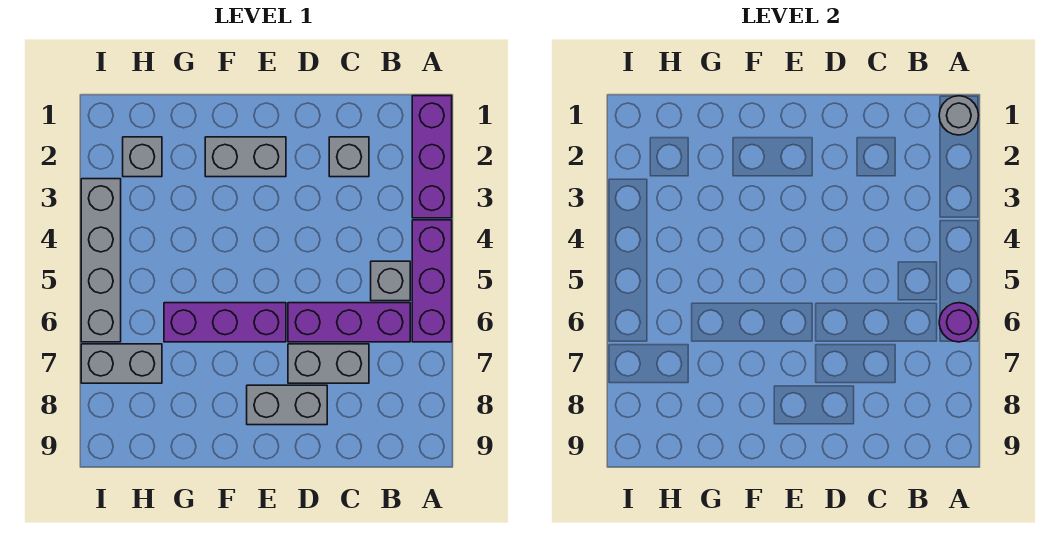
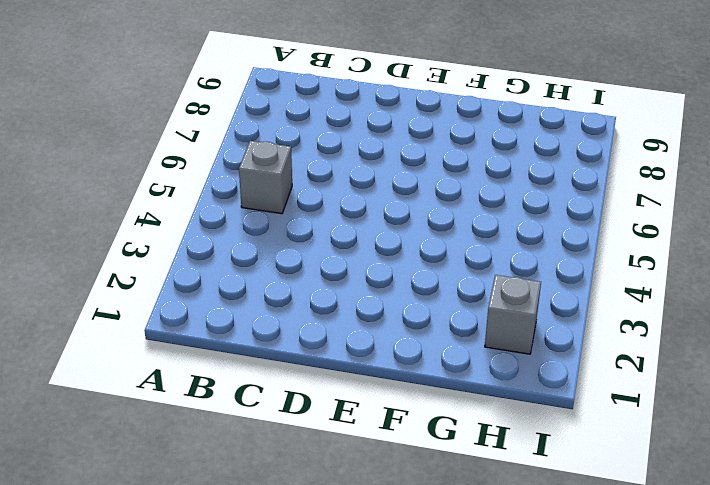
none -> purple 1x3 brick [412,96,452,218]
none -> purple 1x3 brick [412,220,452,342]
none -> purple 1x3 brick [288,303,410,342]

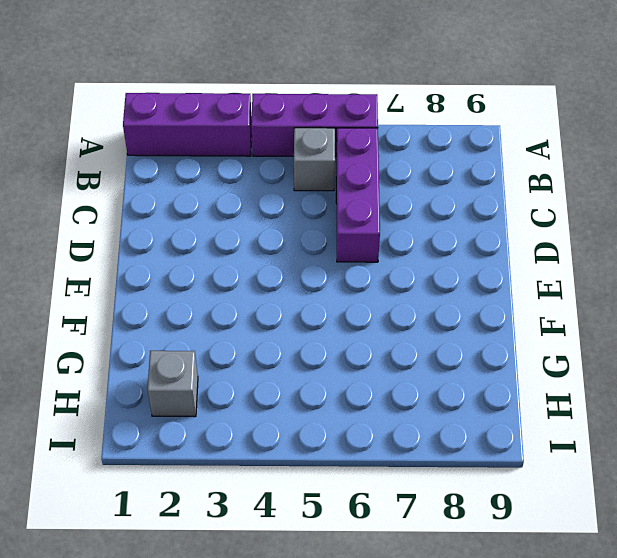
none -> grey 1x1 brick [329,137,369,177]
none -> grey 1x2 brick [288,344,369,383]
none -> grey 1x2 brick [247,385,327,425]

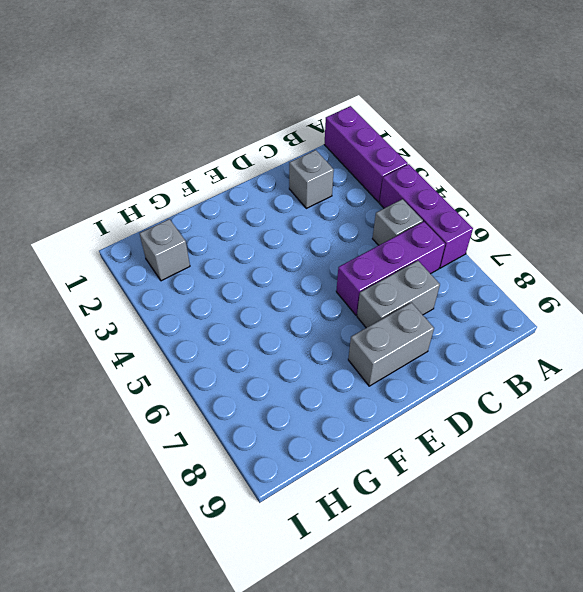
none -> grey 1x2 brick [205,137,286,177]
none -> purple 1x3 brick [164,303,286,342]
none -> grey 1x2 brick [81,344,162,383]

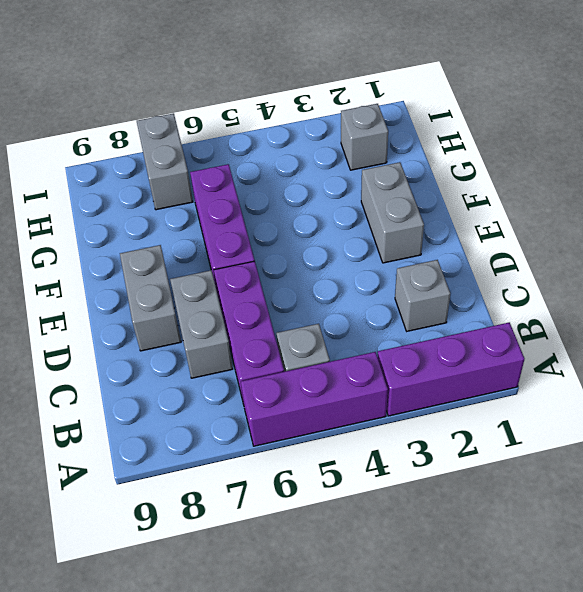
none -> grey 1x4 brick [81,179,121,342]
none -> grey 1x1 round brick [939,96,979,135]
none -> purple 1x1 round brick [939,303,979,342]

